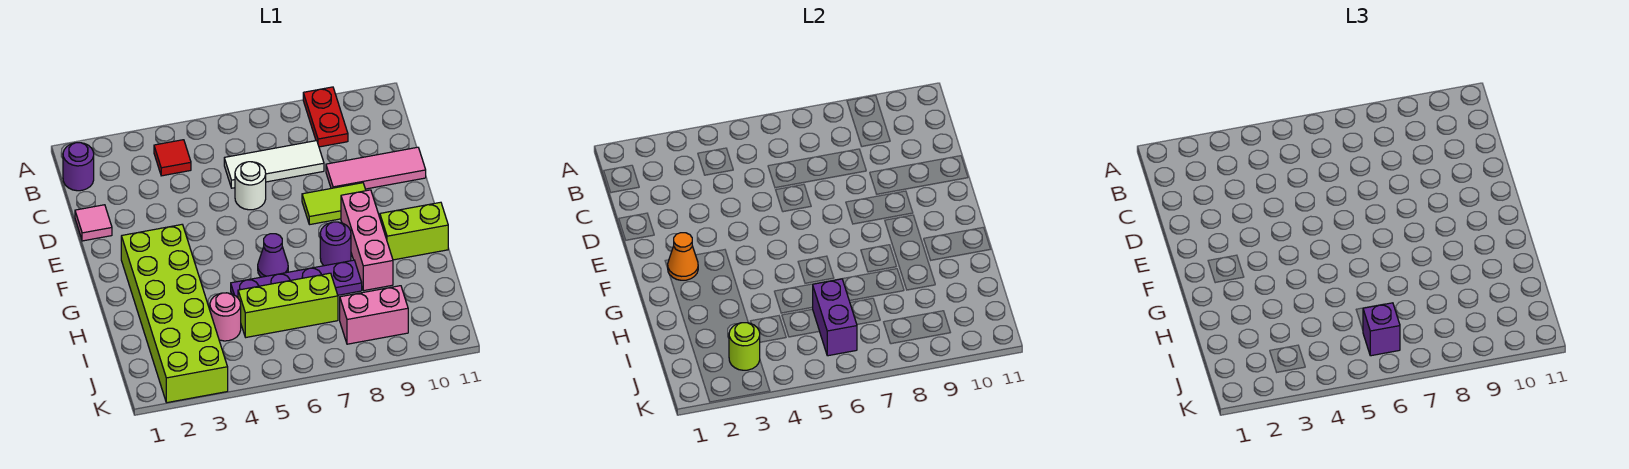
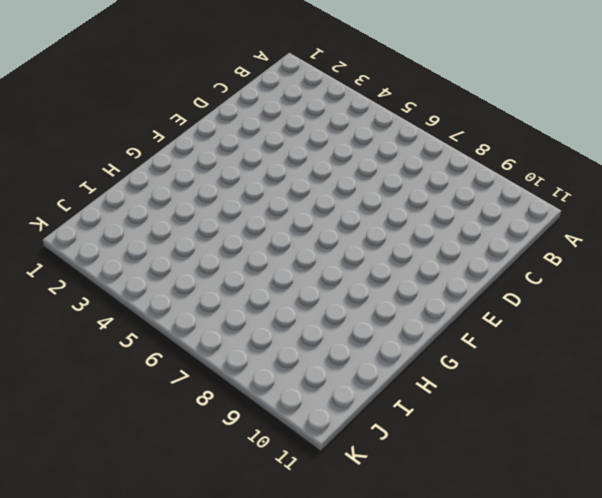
none -> red 1x2 plate [303,87,348,147]
none -> purple 1x1 round brick [63,143,94,191]
none -> red 1x1 tile [154,140,191,176]

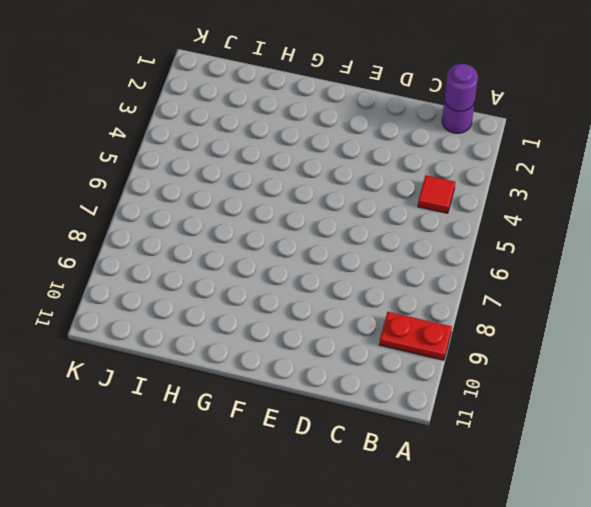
purple 1x1 round brick [445,64,478,111] -> purple 1x1 round brick moved to [320,222,351,266]
none -> white 1x3 tile [224,141,324,188]
none -> pink 1x1 tile [75,205,112,241]
none -> white 1x1 round brick [235,162,266,210]

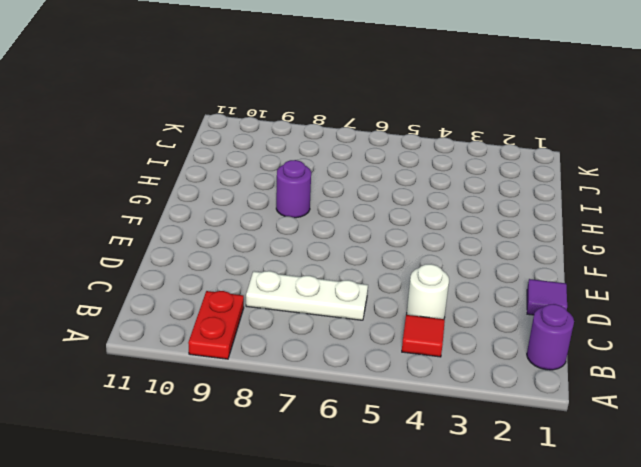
white 1x1 round brick [407,264,449,319] -> white 1x1 round brick moved to [235,162,266,210]
white 1x3 plate [246,271,368,320] -> white 1x3 tile [224,141,324,188]
purple 1x1 tile [527,279,567,315] -> pink 1x1 tile [75,205,112,241]
none -> pink 1x3 tile [326,147,426,189]
none -> lime 1x2 tile [302,183,366,225]
none -> lime 2x6 brick [121,225,228,403]

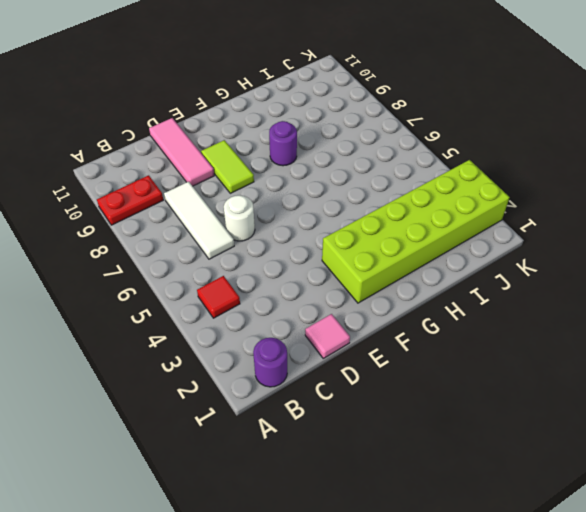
none -> pink 1x3 brick [341,190,393,291]
none -> purple 1x1 cone [258,234,288,277]
none -> lime 1x2 brick [380,202,448,260]

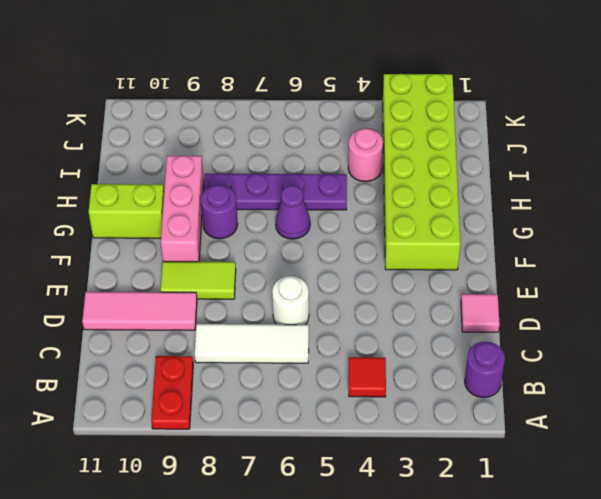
none -> lime 1x3 brick [238,273,338,337]
none -> pink 1x2 brick [340,286,408,344]
none -> orange 1x1 cone [668,233,698,280]

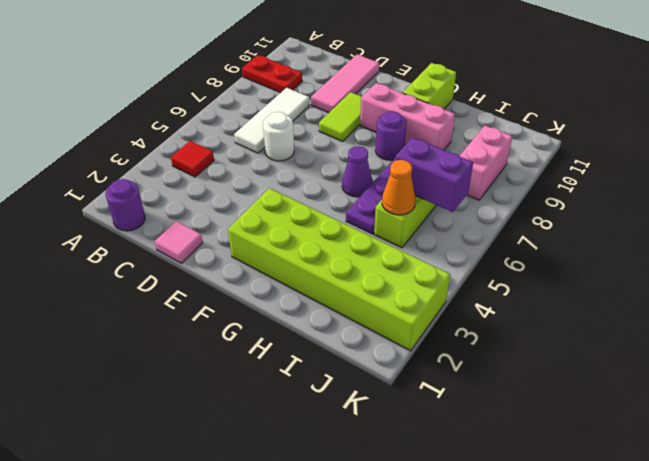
orange 1x1 cone [382,160,416,215] -> orange 1x1 cone moved to [668,233,698,280]
none -> pink 1x1 round brick [210,293,241,341]
none -> lime 1x1 round brick [729,323,760,370]
none -> purple 1x1 brick [1363,303,1400,356]

